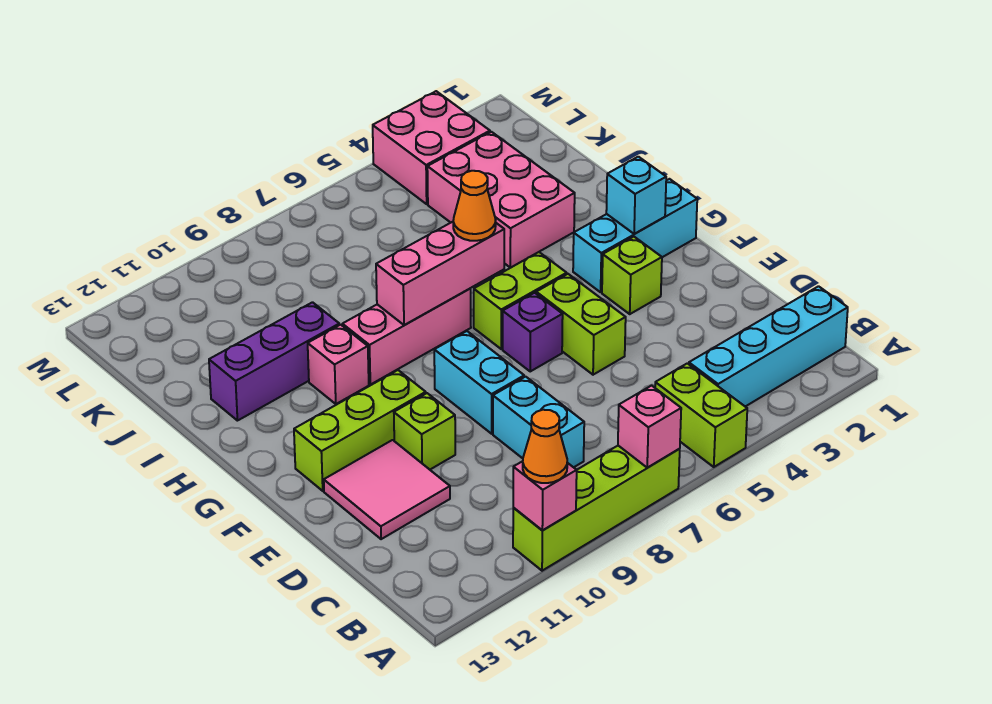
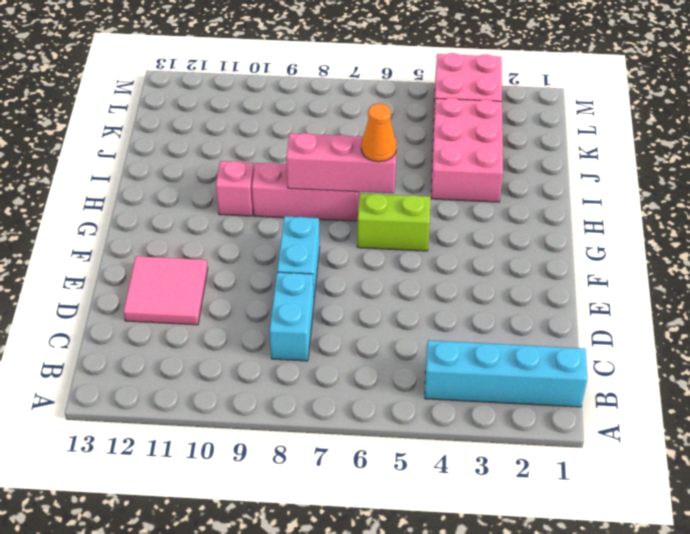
none -> lime 1x2 brick [655,363,747,467]
none -> lime 1x4 brick [513,446,680,571]
none -> lime 1x2 brick [536,274,626,375]

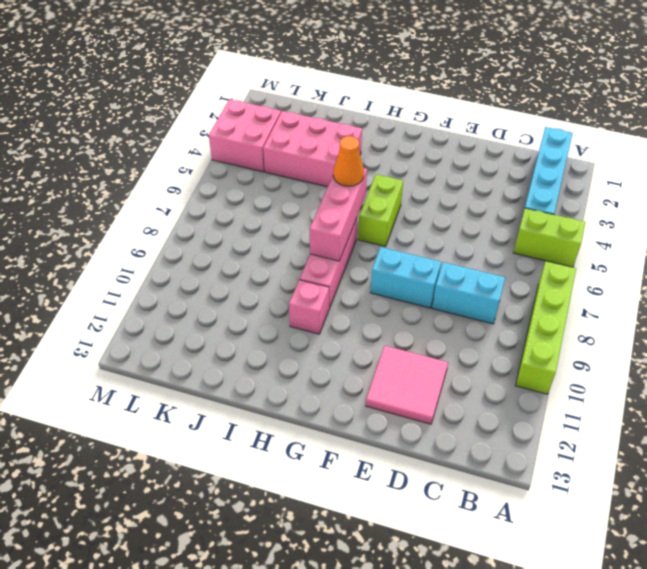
none -> lime 1x2 brick [536,274,626,375]
none -> lime 1x1 brick [394,393,455,470]
none -> lime 1x1 brick [602,237,662,314]

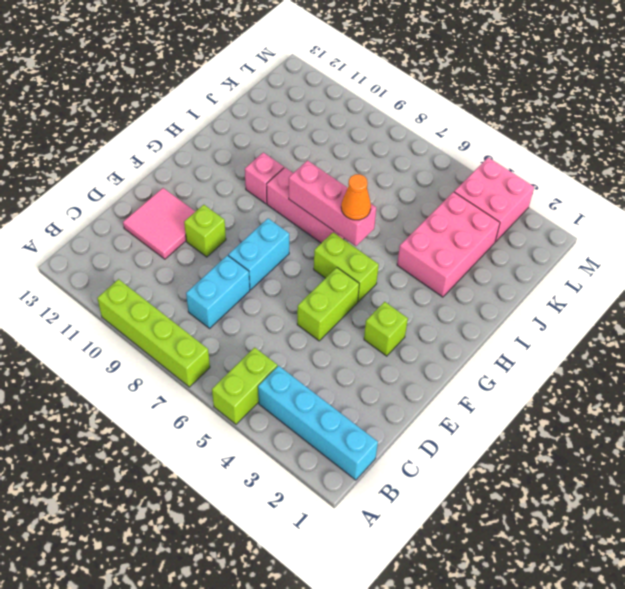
none -> purple 1x1 brick [503,293,563,371]
none -> lime 1x3 brick [294,370,426,491]
none -> cyan 1x3 brick [573,179,697,292]

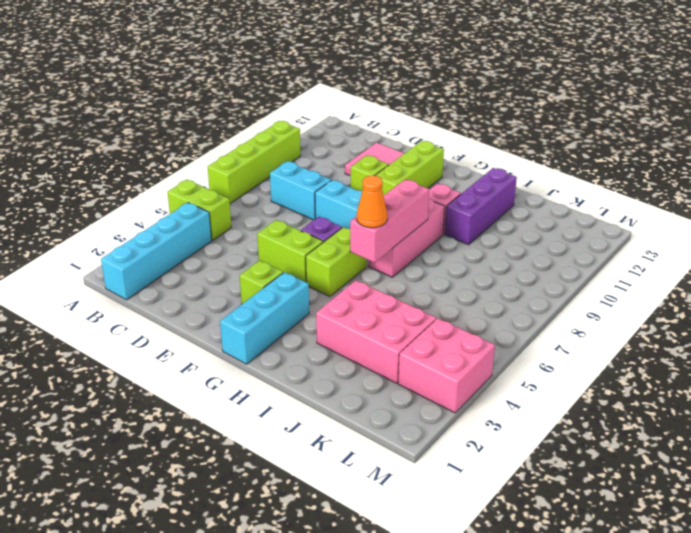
none -> pink 1x1 brick [618,386,681,468]
none -> pink 1x1 brick [513,461,577,531]
none -> cyan 1x1 brick [606,157,666,234]

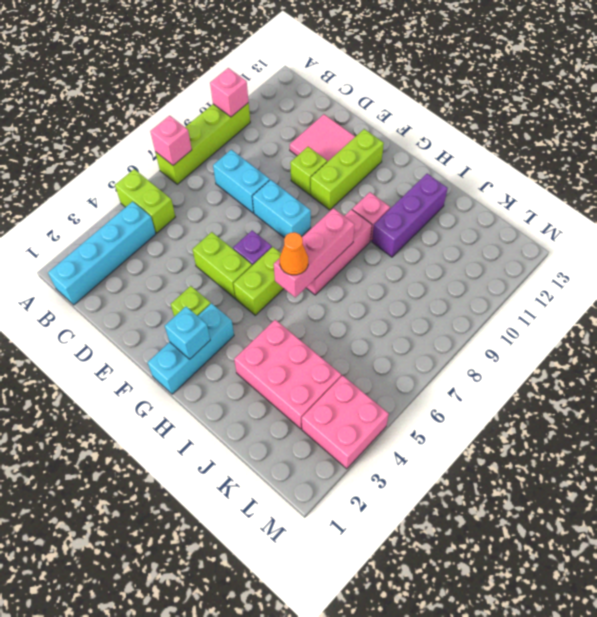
none -> orange 1x1 cone [523,410,567,483]

